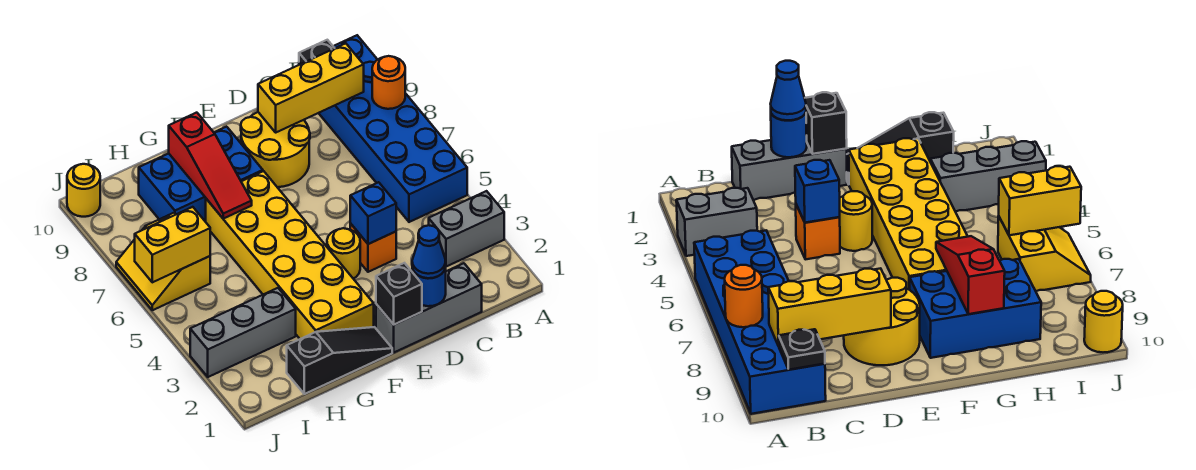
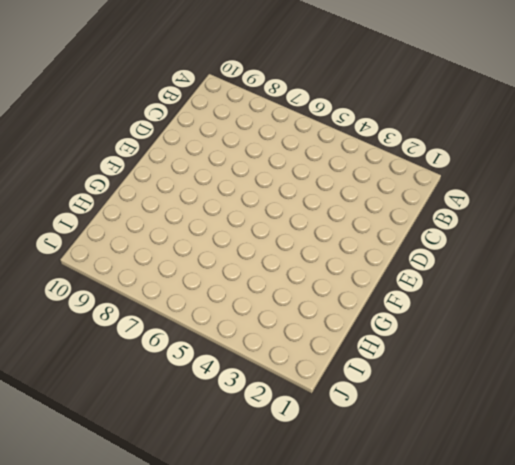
none -> grey 1x2 brick [429,191,504,267]
none -> blue 2x6 brick [299,35,467,222]
none -> grey 1x3 brick [376,263,482,352]

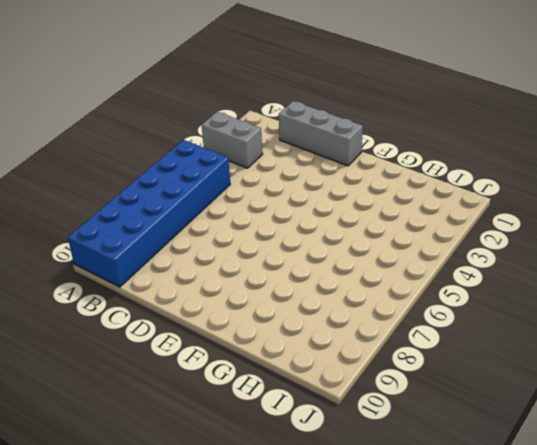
none -> orange 1x1 brick [350,224,396,272]
none -> yellow 2x2 round brick [241,112,310,187]
none -> yellow 1x1 round brick [327,228,360,279]

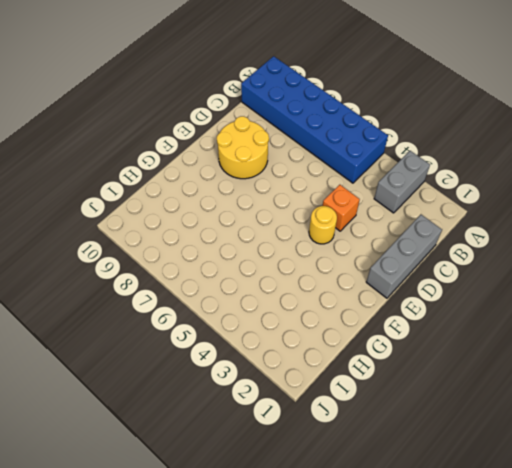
none -> black 1x3 slope [287,327,392,394]
none -> yellow 2x6 brick [206,171,374,339]
none -> blue 2x3 brick [139,127,263,222]

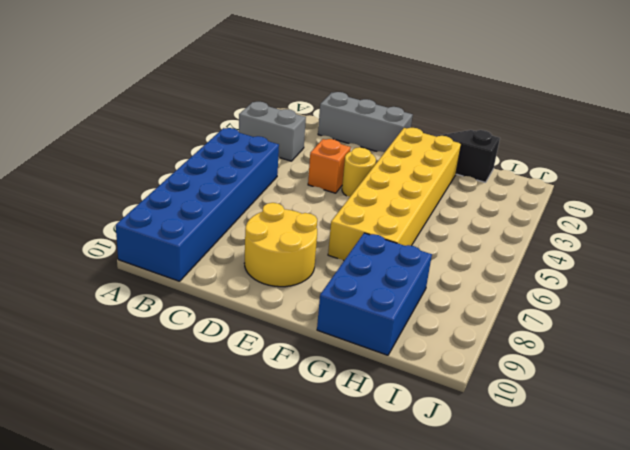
blue 2x3 brick [317,233,432,355] -> blue 2x3 brick turned to [139,127,263,222]
none -> grey 1x3 brick [190,288,296,377]
none -> yellow 2x2 slope [116,213,210,310]
none -> yellow 1x1 round brick [67,164,100,217]

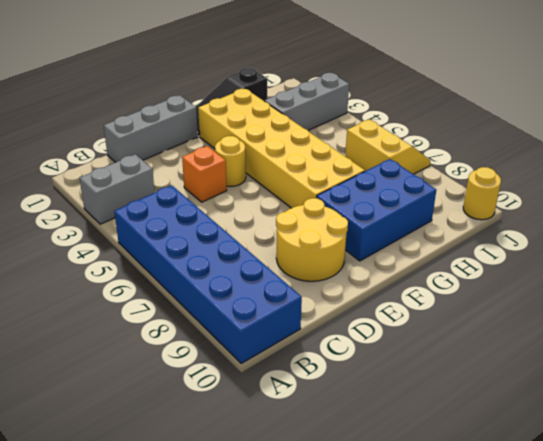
none -> orange 1x1 round brick [372,56,405,109]
none -> yellow 1x3 brick [258,43,364,132]
none -> black 1x1 plate [299,40,334,64]

